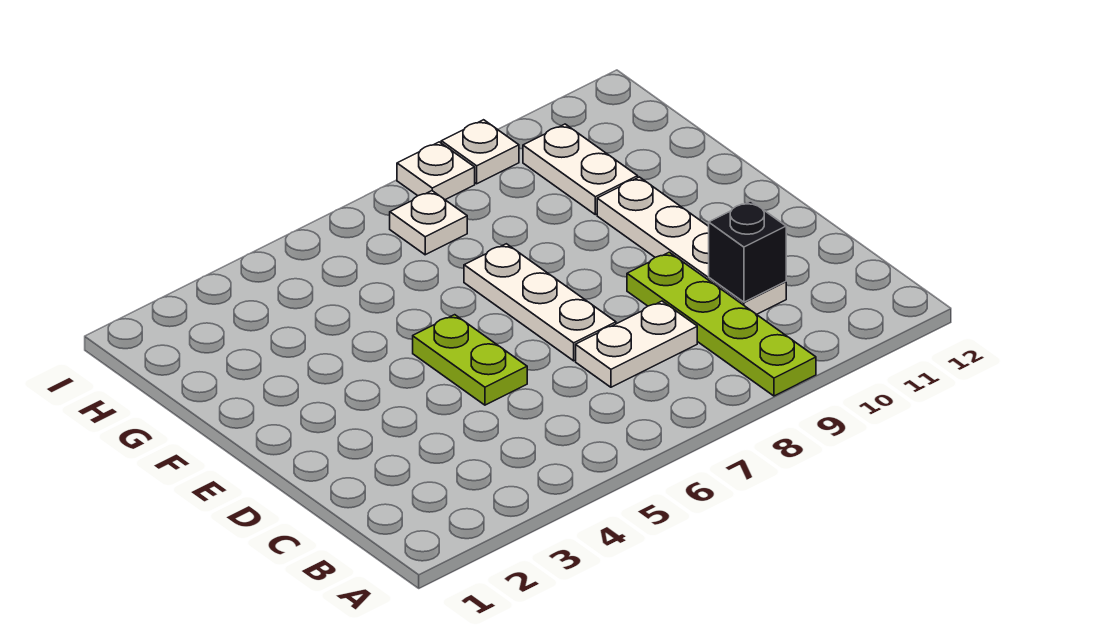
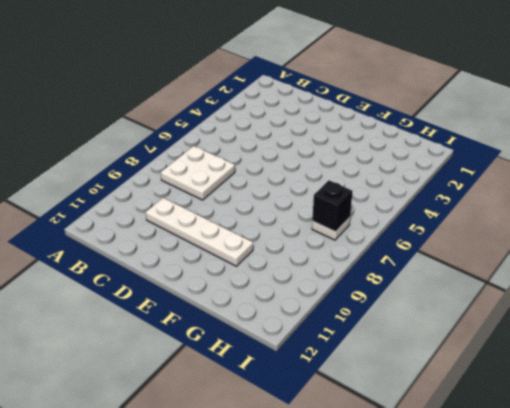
white 2x2 plate [161,146,235,200] -> white 1x2 plate [576,301,697,387]
black 1x1 brick [312,180,353,232] -> black 1x1 brick moved to [709,201,786,302]
none -> lime 1x4 plate [627,252,816,396]
none -> lime 1x2 plate [413,315,527,405]

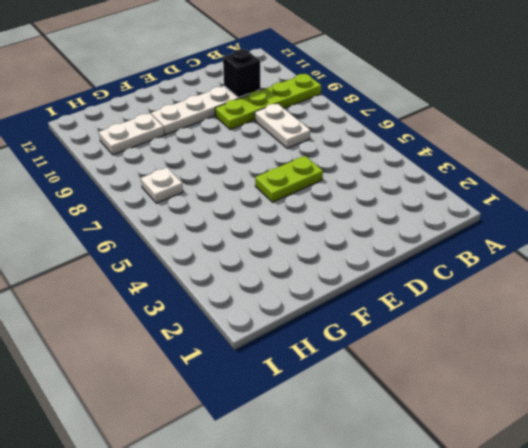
none -> white 1x3 plate [464,244,616,361]
none -> white 1x1 plate [397,142,475,200]

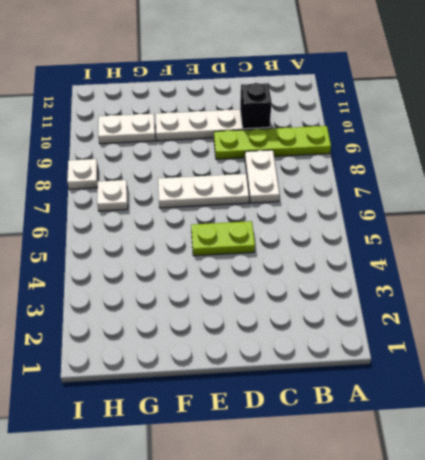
none -> white 1x1 plate [441,120,519,184]

